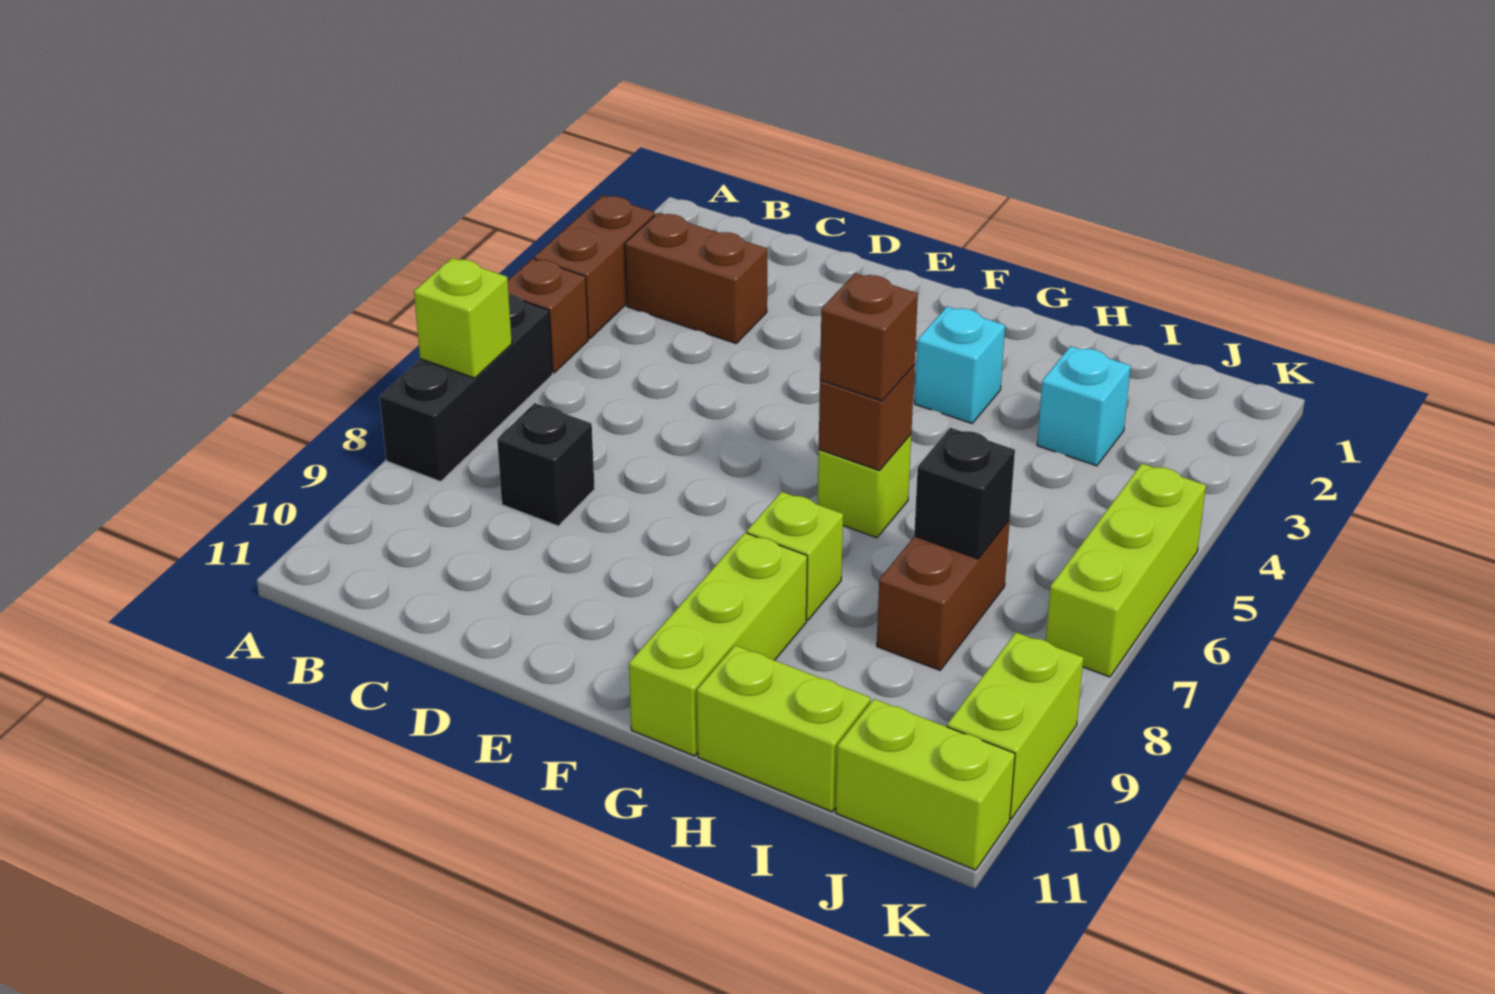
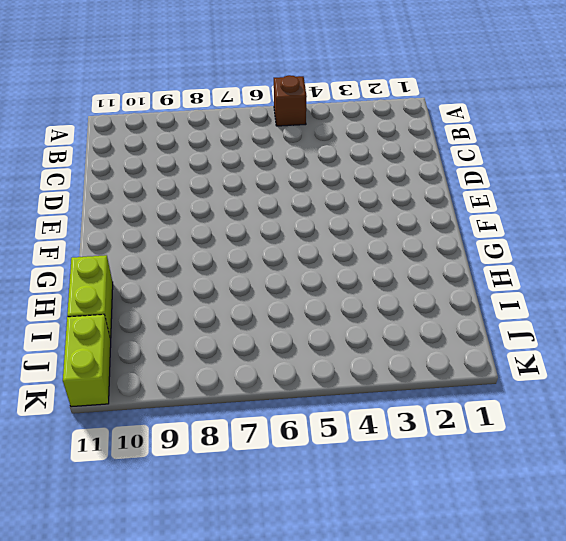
none -> brown 1x2 brick [534,195,655,339]
none -> black 1x3 brick [380,294,553,482]
none -> brown 1x2 brick [625,213,767,343]

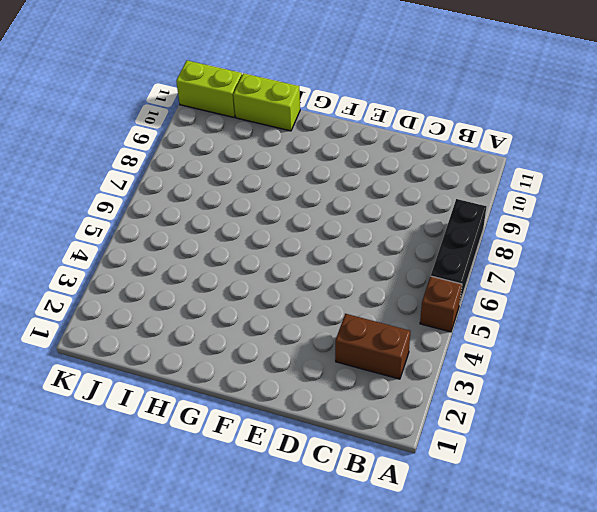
none -> brown 1x2 brick [534,195,655,339]
none -> black 1x1 brick [497,403,595,526]
none -> cyan 1x1 brick [915,306,1005,423]

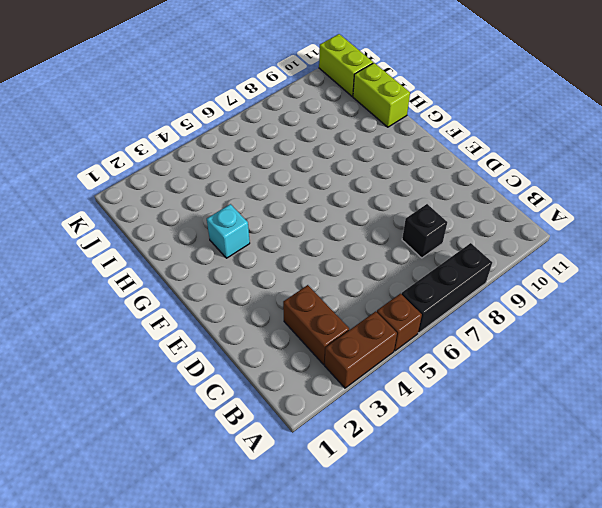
none -> lime 1x1 brick [818,435,911,538]
none -> lime 1x1 brick [747,492,843,620]
none -> lime 1x3 brick [629,533,807,756]

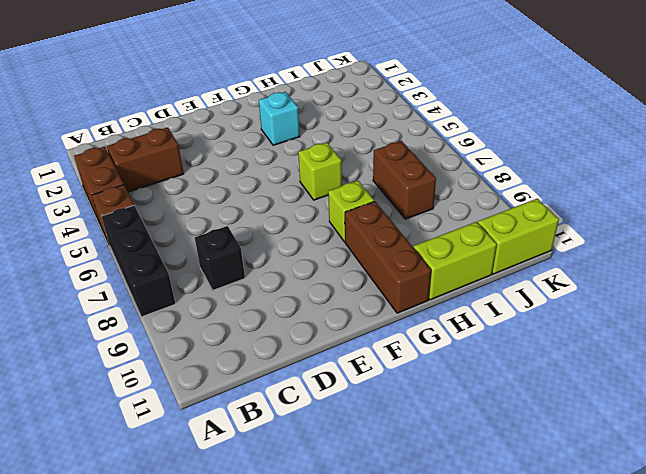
brown 1x3 brick [345,201,431,313] -> lime 1x3 brick [629,533,807,756]
none -> cyan 1x1 brick [1037,346,1131,466]
none -> lime 1x3 brick [1046,464,1206,677]
none -> lime 1x2 brick [947,633,1083,819]

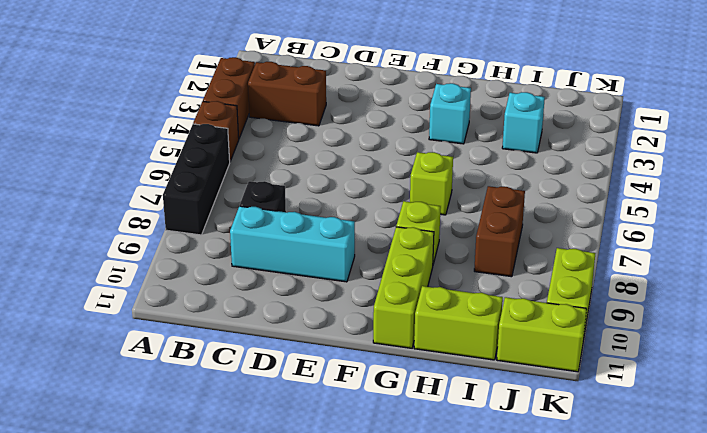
cyan 1x3 brick [230,206,355,282] -> none
none -> lime 1x3 brick [1046,464,1206,677]
none -> lime 1x1 brick [414,258,512,378]
none -> brown 1x1 brick [819,366,914,471]

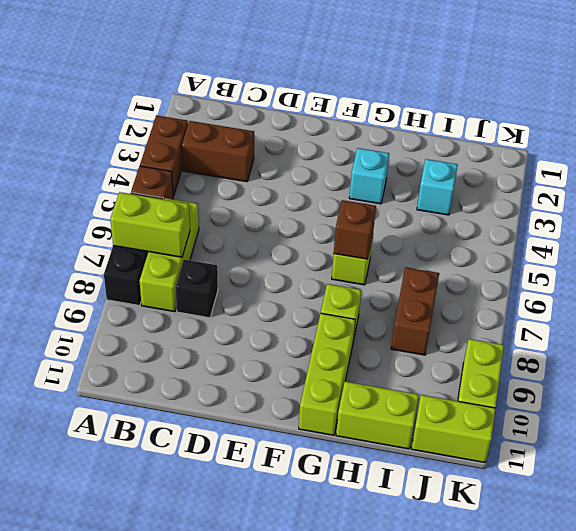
lime 1x2 brick [110,192,190,257] -> lime 1x1 brick [414,258,512,378]
lime 1x3 brick [140,198,199,312] -> lime 1x3 brick moved to [1046,464,1206,677]
none -> black 1x1 brick [914,428,1015,559]
none -> brown 1x1 brick [820,273,918,401]

